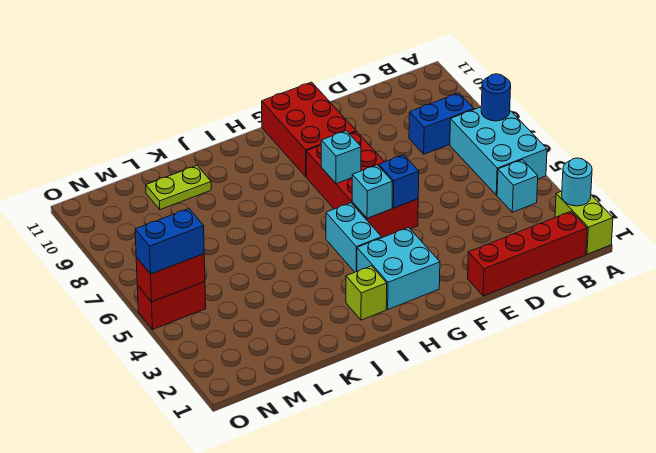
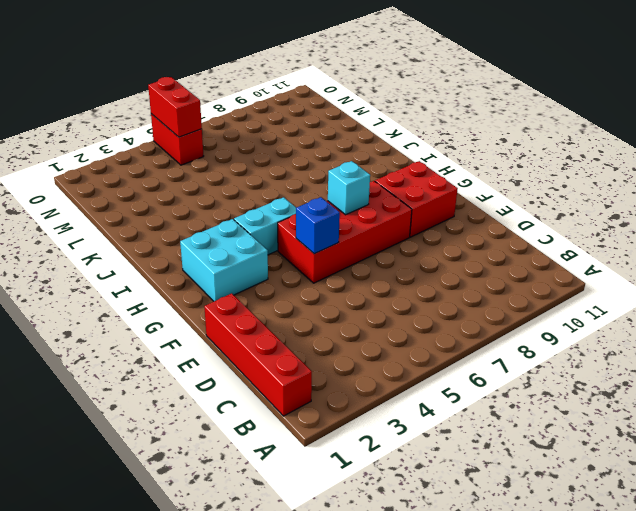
red 2x2 brick [375,161,458,237] -> red 2x3 brick [262,82,356,177]
none -> lime 1x2 brick [555,191,613,254]
none -> cyan 2x3 brick [450,107,547,195]
none -> cyan 1x1 brick [497,160,538,212]

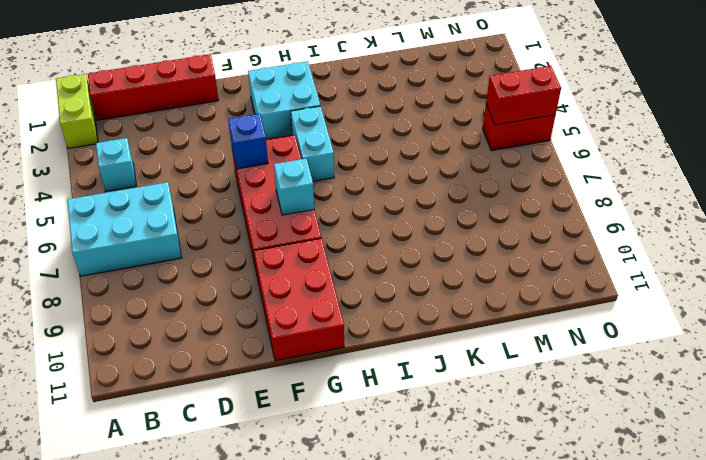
cyan 2x3 brick [67,182,182,276] -> cyan 2x3 brick turned to [450,107,547,195]
none -> blue 1x2 brick [409,93,474,154]
none -> lime 1x1 brick [346,266,387,320]
none -> lime 1x2 plate [146,166,211,210]

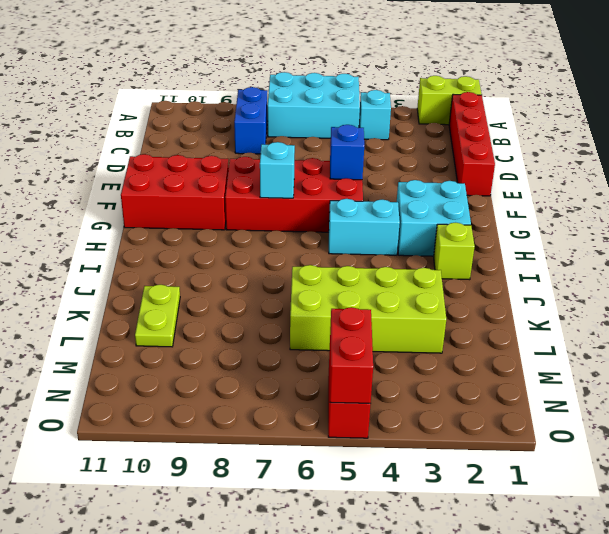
lime 2x4 brick [290,265,446,353] -> none
none -> cyan 1x1 round brick [562,158,592,206]
none -> blue 1x1 round brick [481,74,511,121]
none -> cyan 1x1 brick [352,165,393,218]

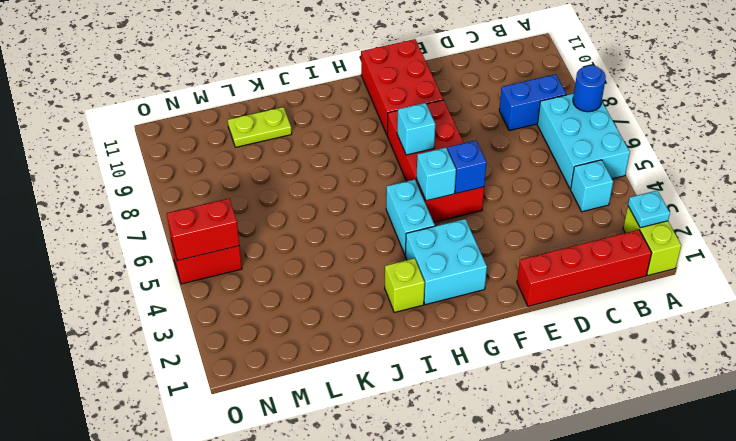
cyan 1x1 plate [628,190,670,228] -> cyan 1x1 round brick [562,158,592,206]
none -> blue 1x2 brick [135,209,204,274]

